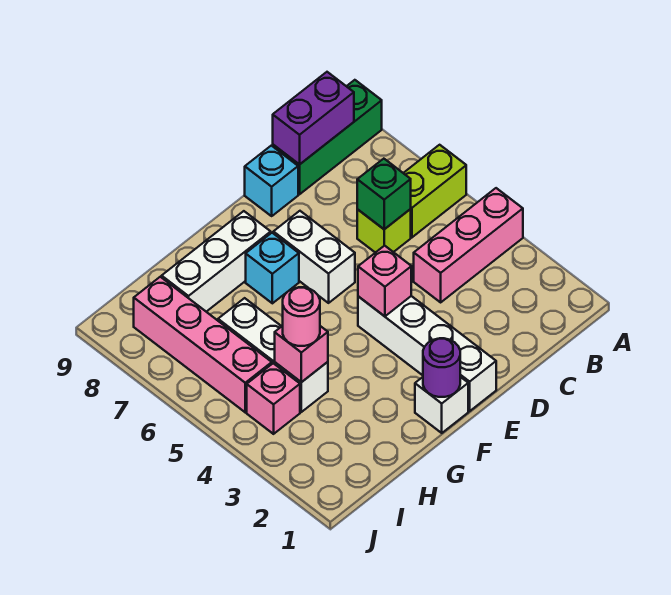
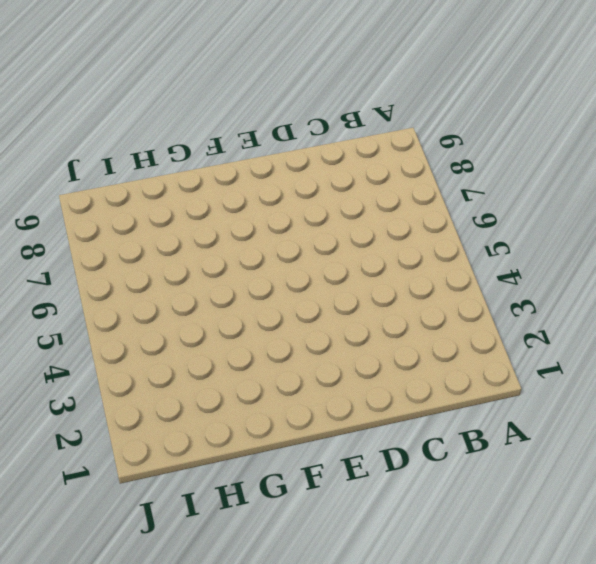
none -> pink 1x3 brick [414,188,523,302]
none -> lime 1x2 brick [404,145,466,237]
none -> green 1x3 brick [273,80,382,194]

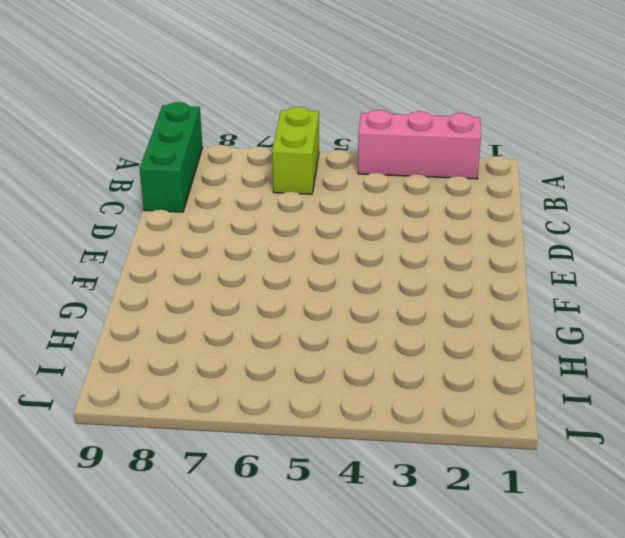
pink 1x3 brick [358,110,481,179] -> pink 1x3 brick turned to [414,188,523,302]
none -> lime 1x1 brick [357,209,411,253]
none -> cyan 1x1 brick [245,146,298,216]
none -> white 1x4 brick [358,296,496,411]

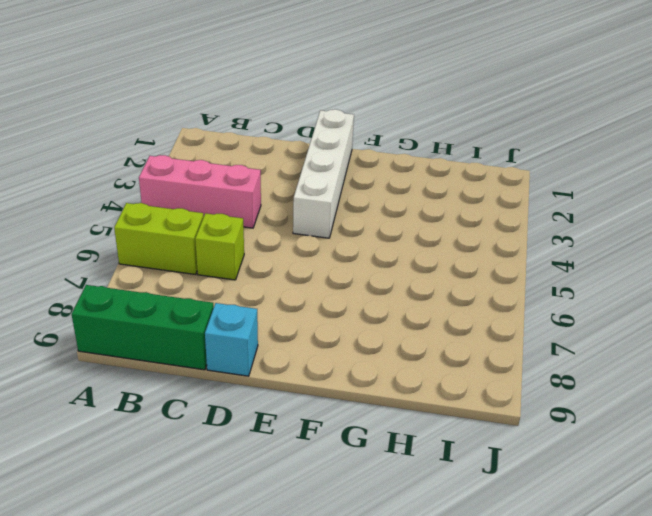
none -> white 1x2 brick [273,211,355,303]
none -> white 1x1 brick [415,377,468,433]
none -> cyan 1x1 brick [246,233,299,303]

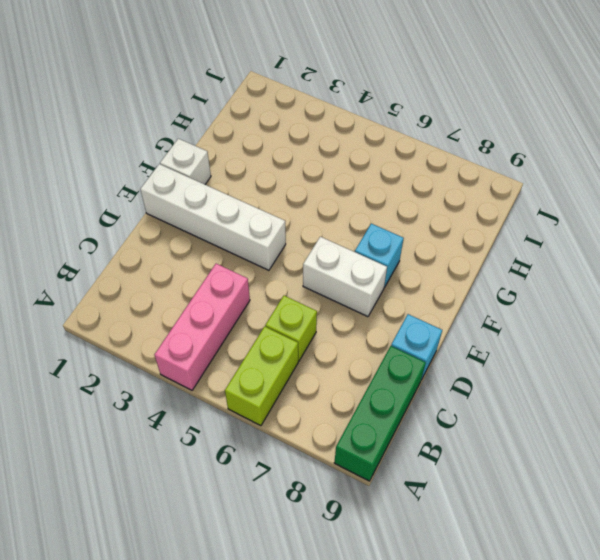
none -> white 1x3 brick [162,211,271,312]
none -> white 1x3 brick [218,298,328,412]
none -> pink 1x1 brick [247,363,300,434]

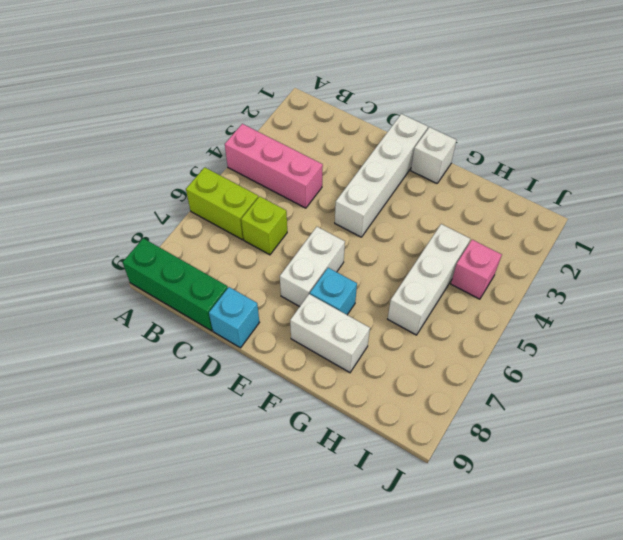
white 1x2 brick [290,294,370,372] -> white 1x3 brick [162,211,271,312]
none -> pink 1x4 brick [134,277,272,412]
none -> purple 1x2 brick [273,72,354,165]
none -> green 1x1 brick [357,159,411,229]

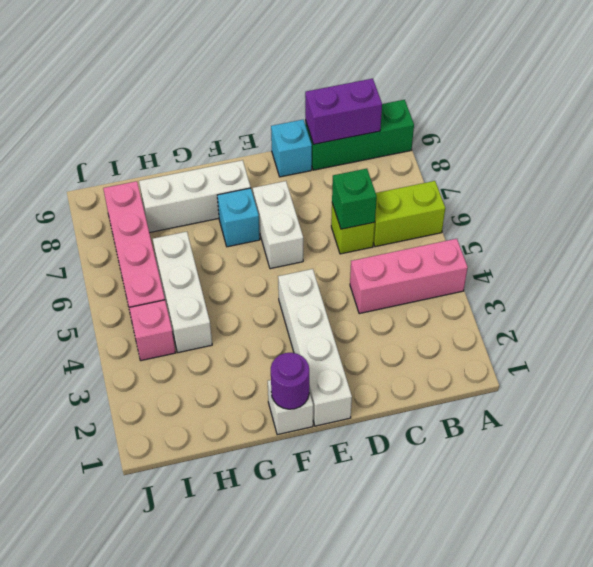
none -> pink 1x1 brick [358,246,411,316]
none -> pink 1x1 brick [275,326,328,382]
none -> pink 1x1 round brick [283,287,320,346]

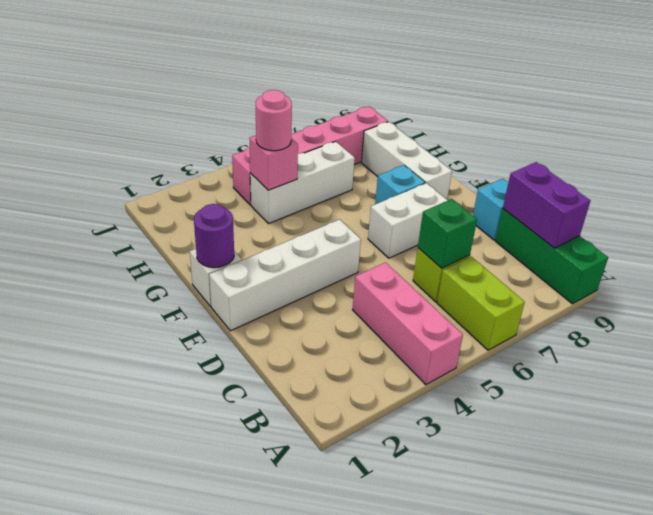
none -> pink 1x1 brick [358,246,411,316]

